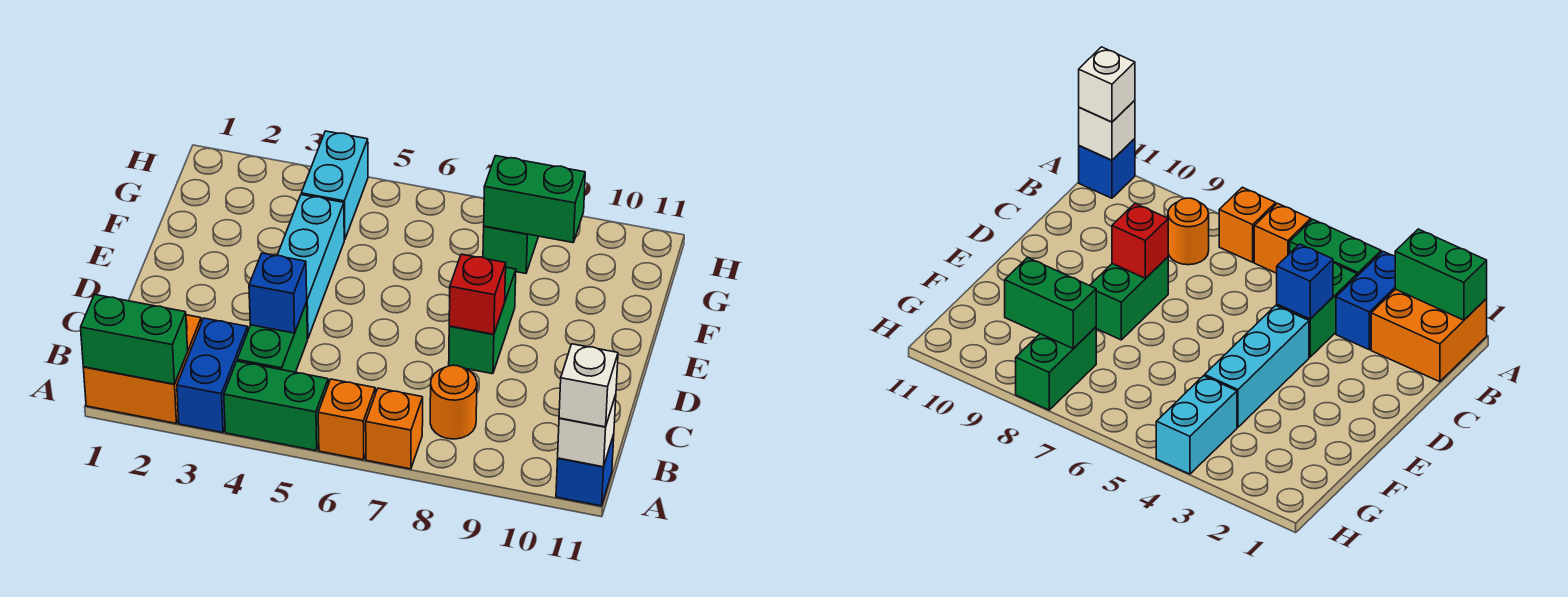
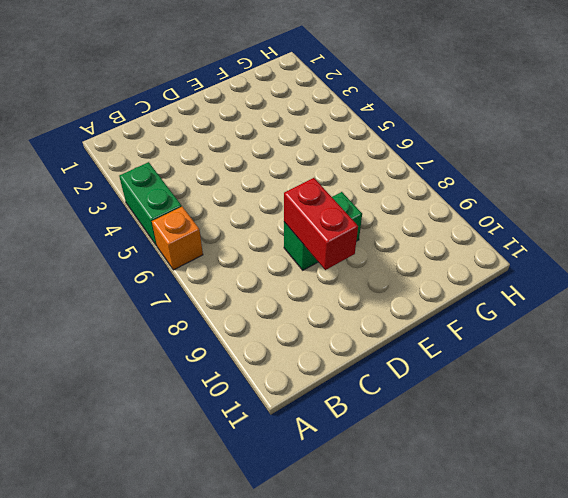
red 1x2 brick [284,178,358,270] -> red 1x1 brick [449,254,506,334]
none -> orange 2x2 brick [83,315,201,423]
none -> blue 1x2 brick [177,318,248,433]
none -> orange 1x1 brick [366,388,423,469]

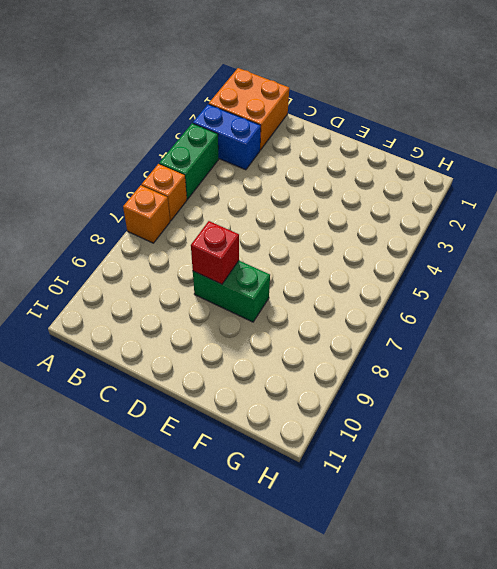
none -> blue 1x1 brick [556,434,614,506]
none -> green 1x2 brick [237,302,308,372]
none -> orange 1x1 round brick [430,365,477,439]

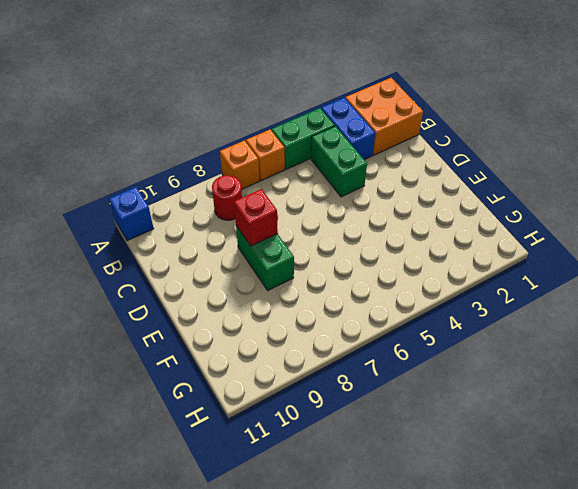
red 1x1 round brick [212,175,242,220] -> orange 1x1 round brick [430,365,477,439]
none -> cyan 1x3 brick [277,195,344,339]
none -> cyan 1x2 brick [301,131,368,240]
none -> green 1x2 brick [483,226,539,273]

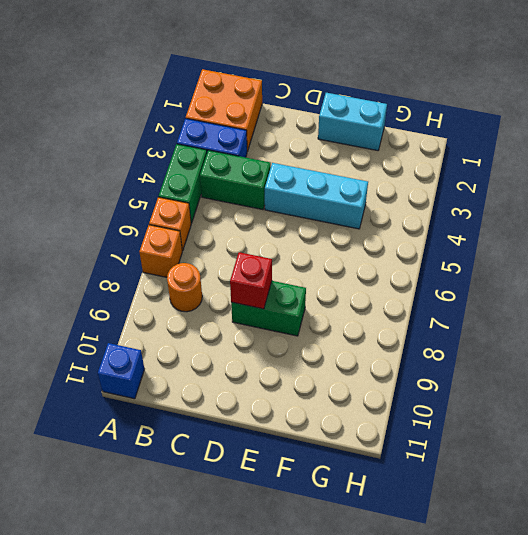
cyan 1x2 brick [318,93,387,151] -> cyan 1x2 brick moved to [301,131,368,240]
none -> green 1x2 brick [483,226,539,273]
none -> green 1x2 brick [81,294,188,384]
none -> white 1x1 brick [558,395,616,467]

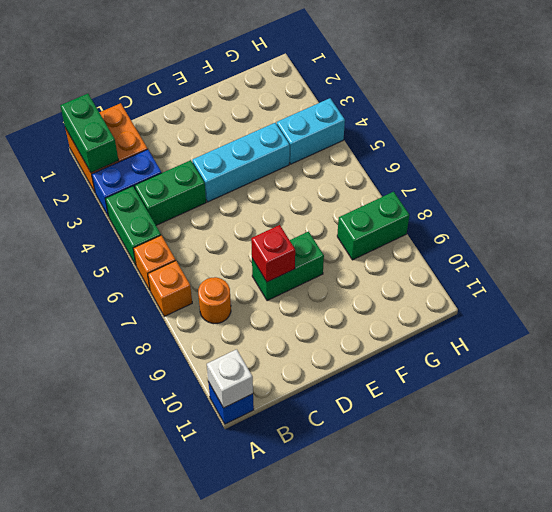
none -> blue 1x1 brick [249,253,307,333]
none -> green 1x2 brick [484,156,585,243]
none -> white 1x1 brick [559,344,618,427]

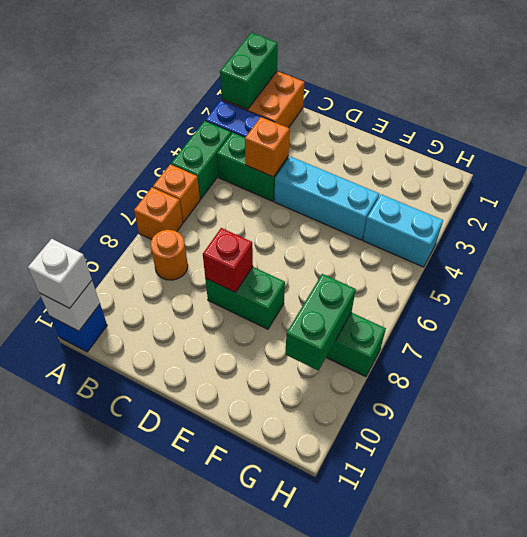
orange 1x1 brick [245,117,290,177] -> blue 1x1 brick [249,253,307,333]

